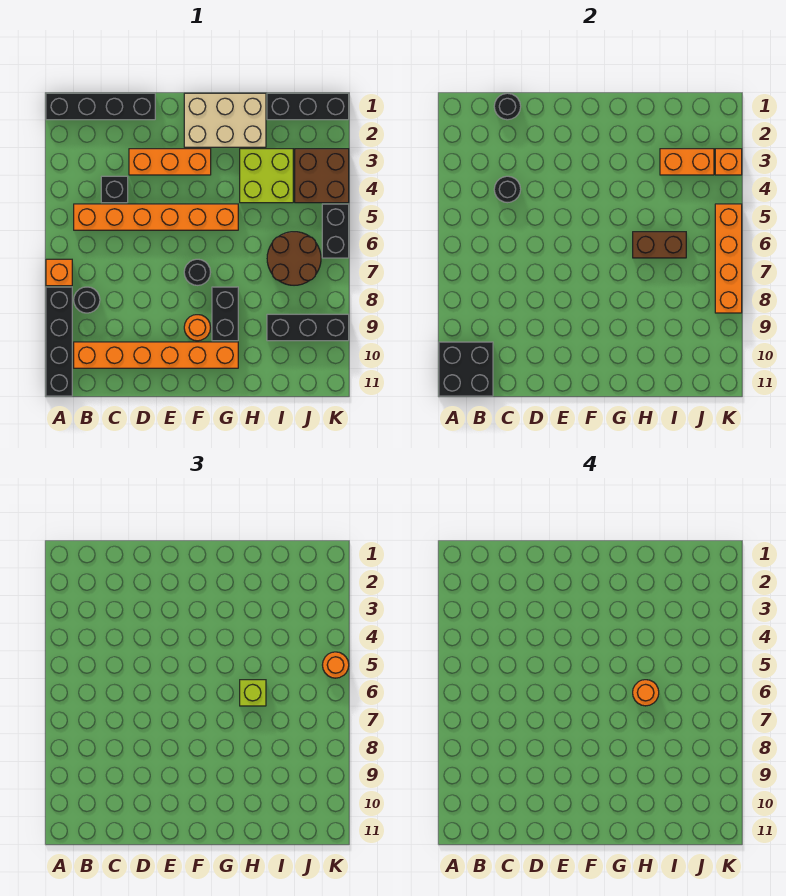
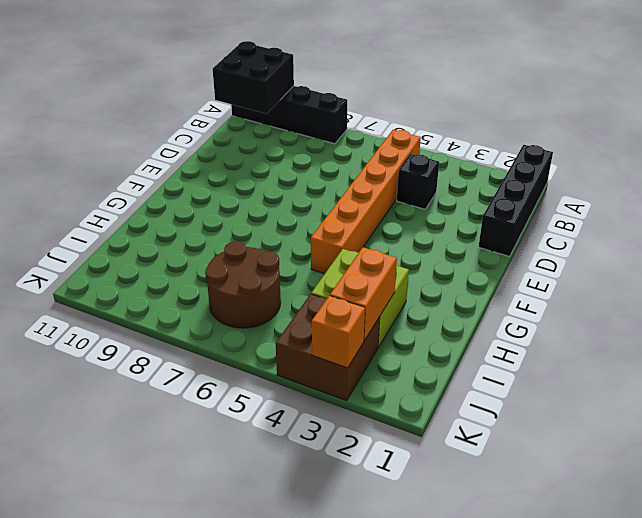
none -> orange 1x1 brick [46,259,72,286]
none -> black 1x1 round brick [74,287,100,313]
none -> orange 1x6 brick [74,342,238,368]

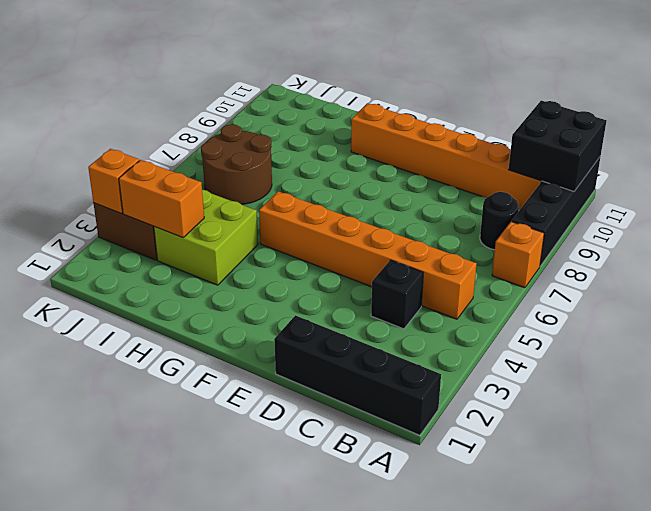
none -> orange 1x3 brick [129,149,211,175]
none -> tan 2x3 brick [184,93,266,147]
none -> black 1x1 round brick [184,259,211,285]

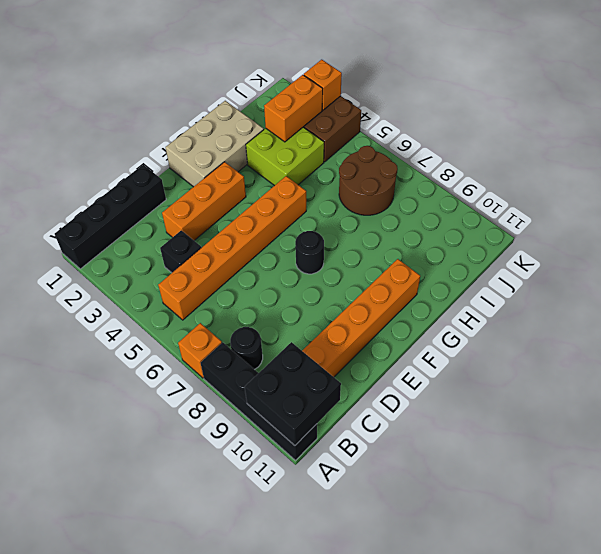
none -> orange 1x1 round brick [184,315,211,341]
none -> black 1x2 brick [212,287,238,341]
none -> black 1x3 brick [267,93,349,120]

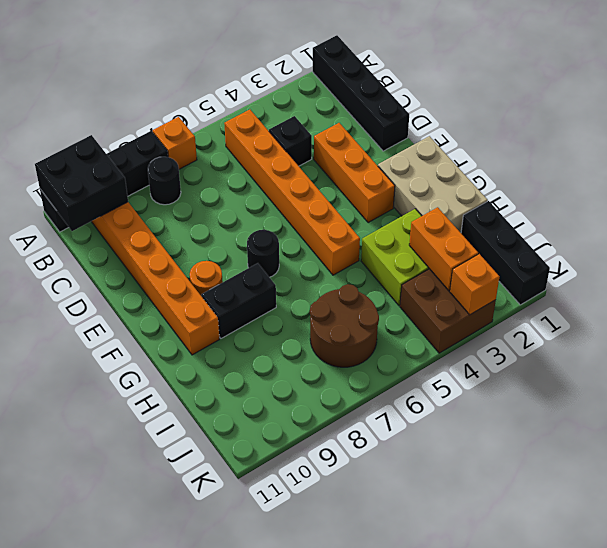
none -> black 1x3 brick [267,314,349,341]
none -> black 1x2 brick [322,204,349,258]
none -> black 1x1 round brick [494,93,521,120]

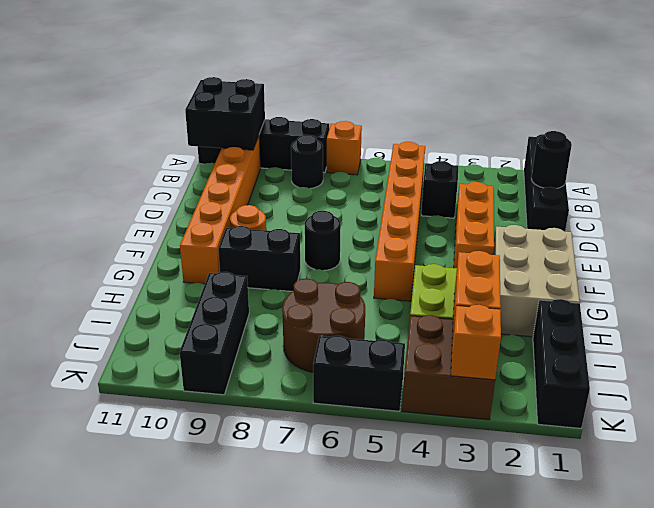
none -> black 1x1 round brick [494,176,521,203]
none -> brown 1x2 brick [633,232,686,258]
none -> orange 1x4 brick [715,204,742,313]

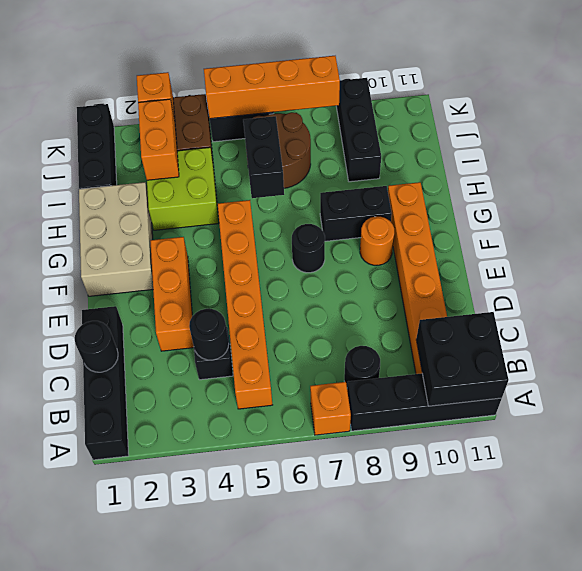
black 1x2 brick [243,116,284,198] -> brown 1x2 brick [633,232,686,258]
none -> lime 1x1 brick [240,680,266,706]
none -> orange 1x1 round brick [323,652,349,678]
none -> orange 1x1 round brick [633,680,659,706]

